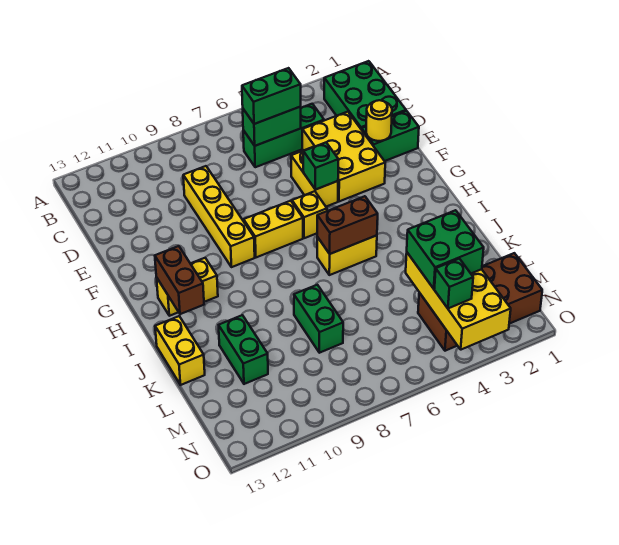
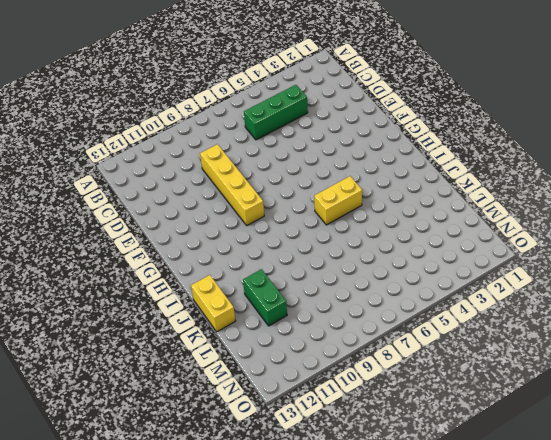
none -> green 2x3 brick [324,61,406,130]
none -> yellow 2x3 brick [302,112,385,201]
none -> green 1x2 brick [362,111,419,161]

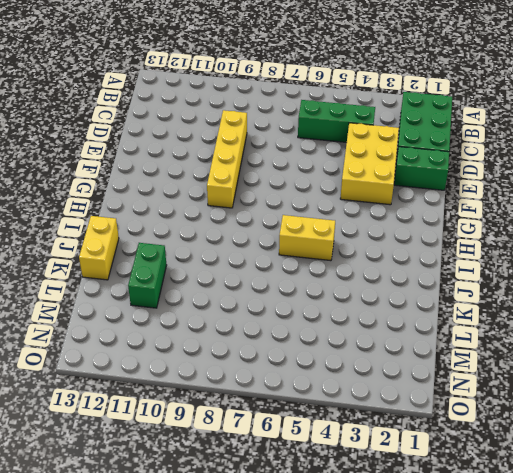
none -> yellow 1x2 brick [291,147,338,207]
none -> yellow 1x1 brick [292,191,327,238]
none -> yellow 1x2 brick [244,201,303,257]

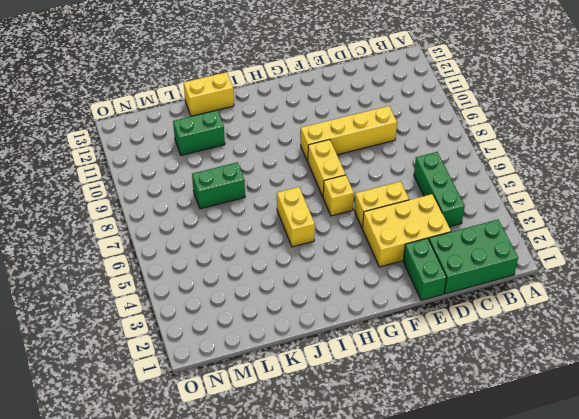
none -> yellow 1x2 brick [156,258,218,316]
none -> brown 2x4 brick [418,253,542,351]
none -> green 1x2 brick [243,107,301,146]

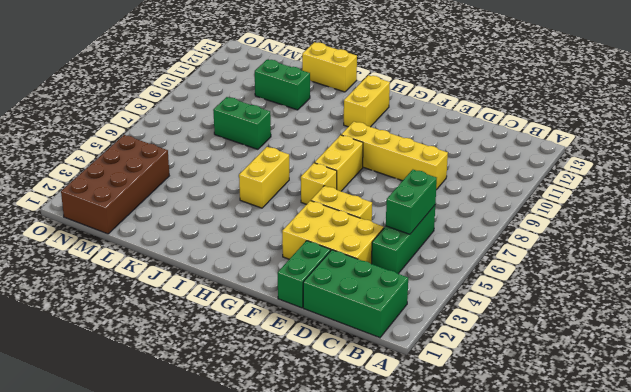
none -> yellow 1x1 round brick [366,100,392,141]
none -> green 1x1 brick [303,143,338,190]
none -> brown 1x2 brick [155,246,204,314]

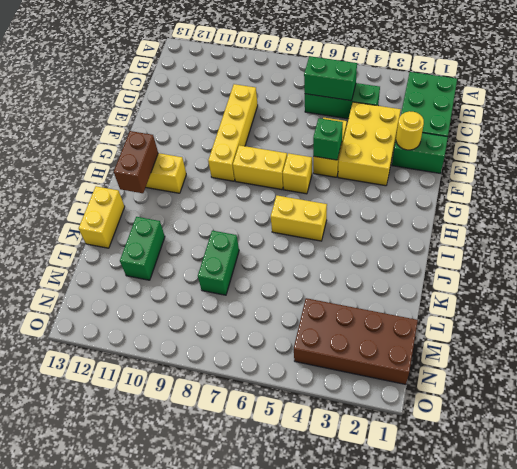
none -> brown 1x2 brick [317,196,378,254]
none -> yellow 2x4 brick [406,253,511,350]
none -> green 1x2 brick [242,68,301,124]

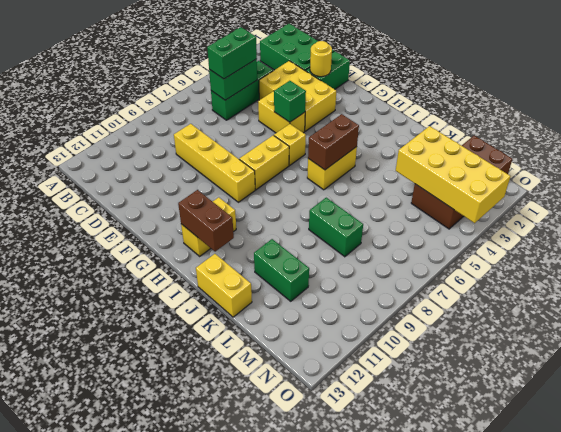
none -> green 2x2 brick [407,210,484,289]
none -> green 1x1 brick [434,259,473,308]

